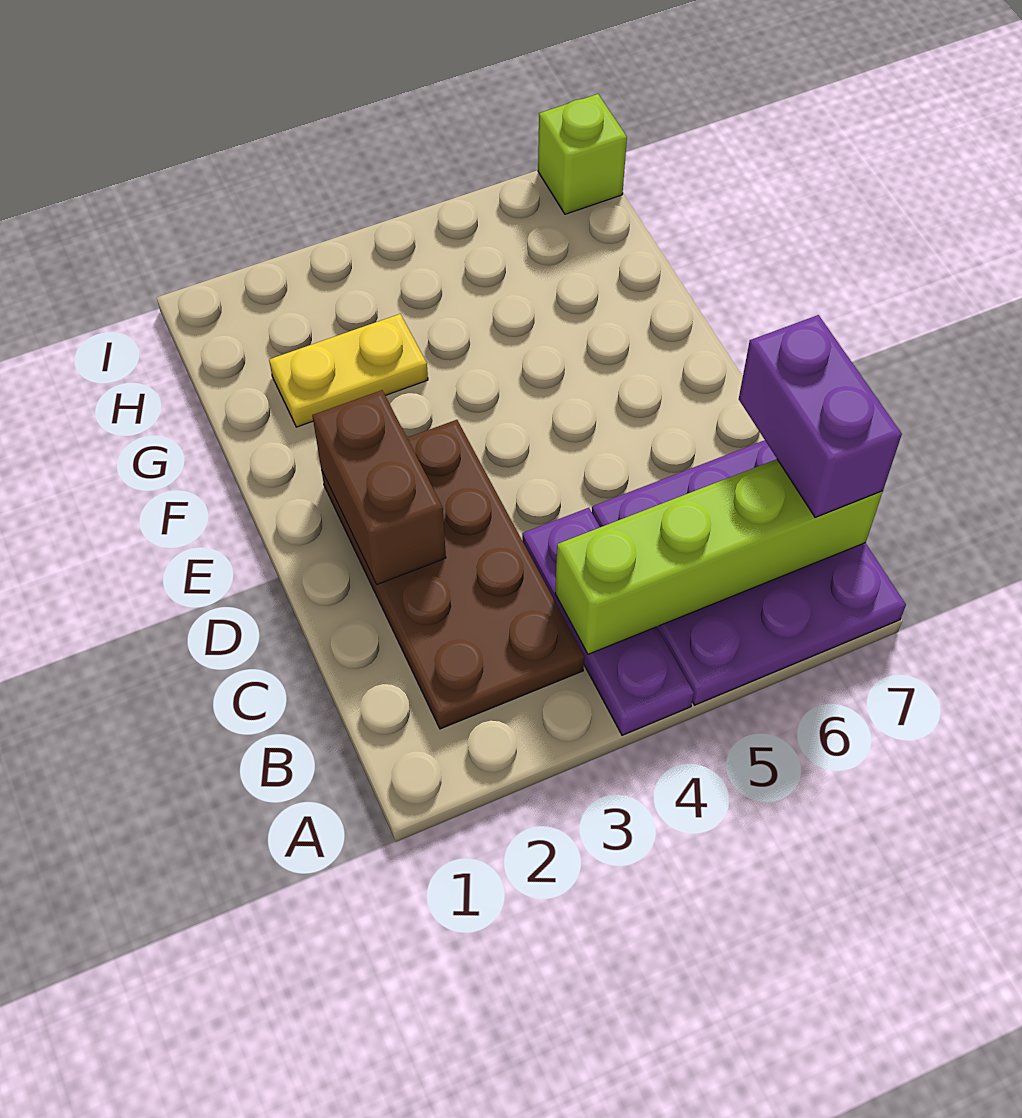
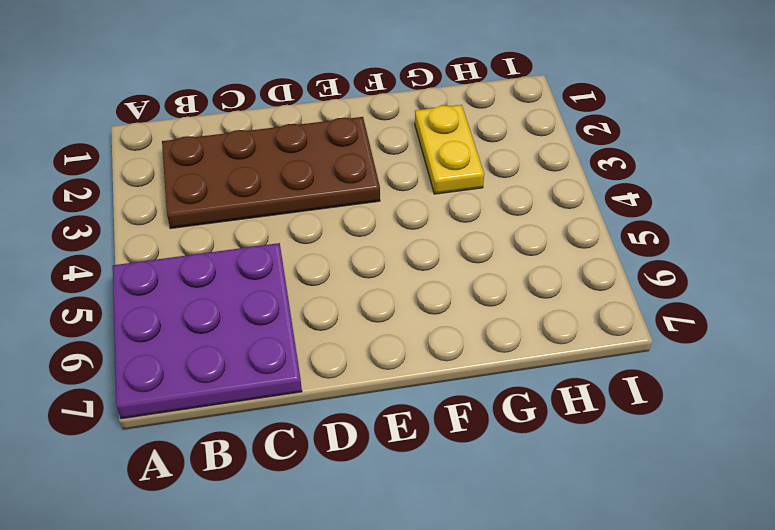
none -> purple 1x3 plate [522,508,694,735]
none -> lime 1x1 brick [538,94,627,214]

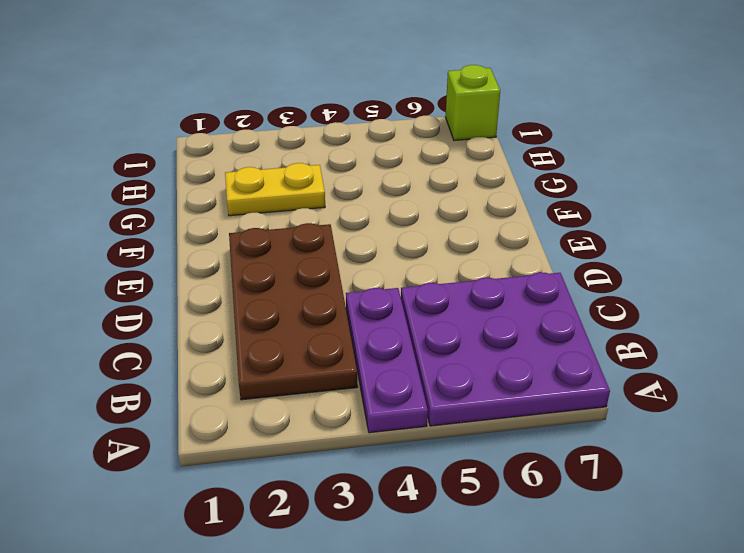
none -> lime 1x4 brick [555,459,883,654]
none -> brown 1x2 brick [312,390,446,584]

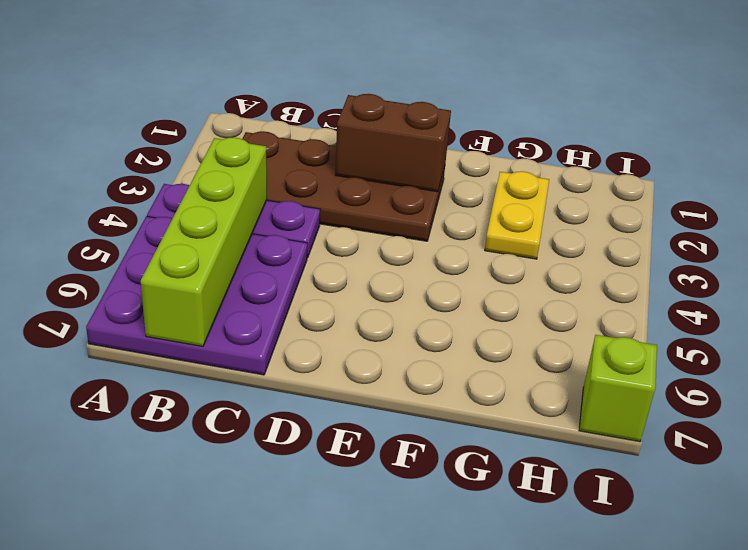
none -> purple 1x2 brick [739,315,902,517]

